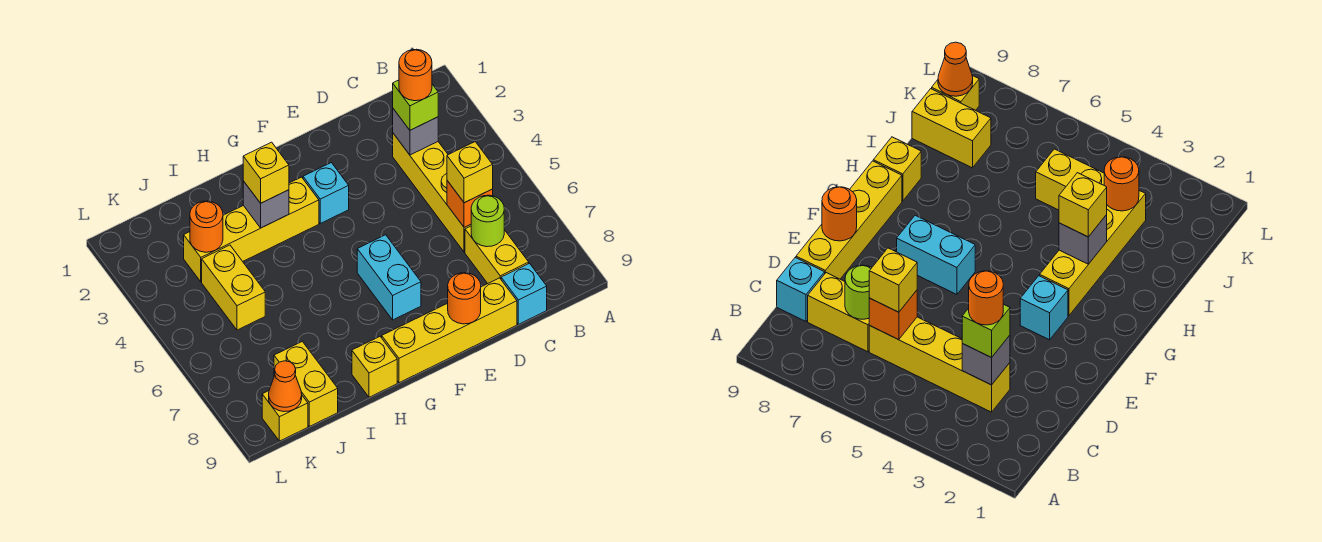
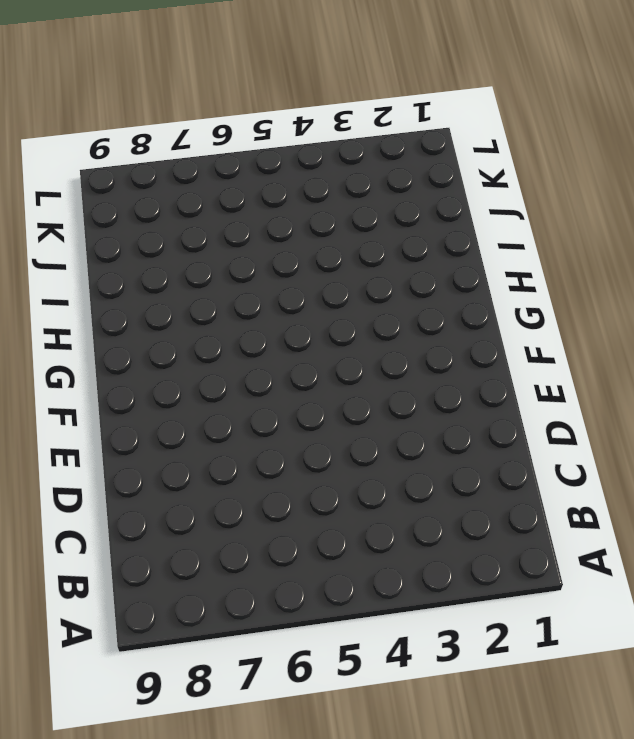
none -> yellow 1x4 brick [393,133,471,252]
none -> yellow 1x2 brick [465,226,529,283]
none -> cyan 1x1 brick [501,263,547,324]

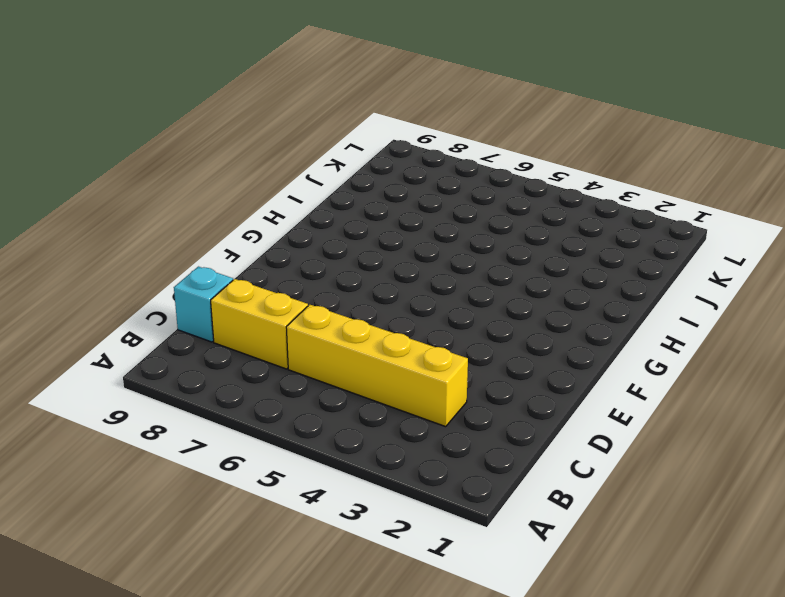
none -> yellow 1x4 brick [382,278,517,383]
none -> cyan 1x1 brick [303,163,349,223]
none -> cyan 1x2 brick [357,235,421,320]

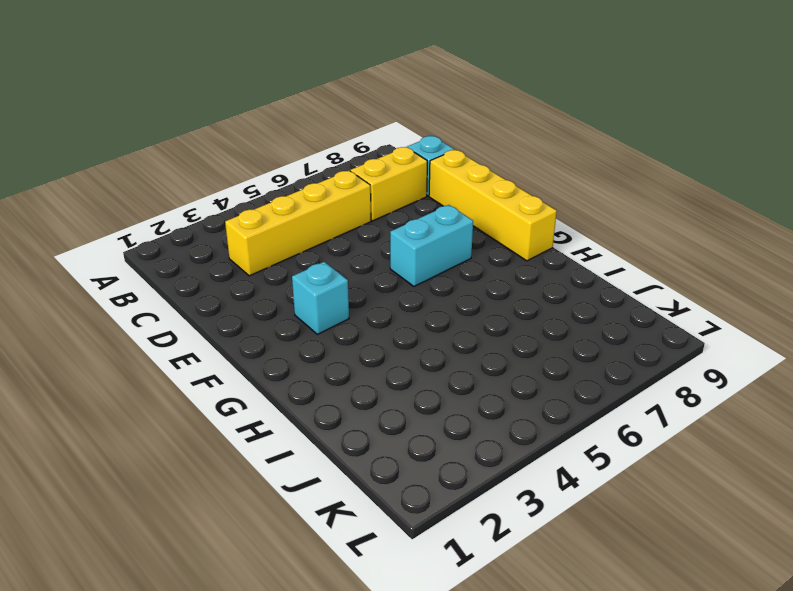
none -> yellow 1x4 brick [184,177,319,282]
none -> yellow 1x1 brick [352,337,397,397]
none -> yellow 1x2 brick [202,245,265,330]

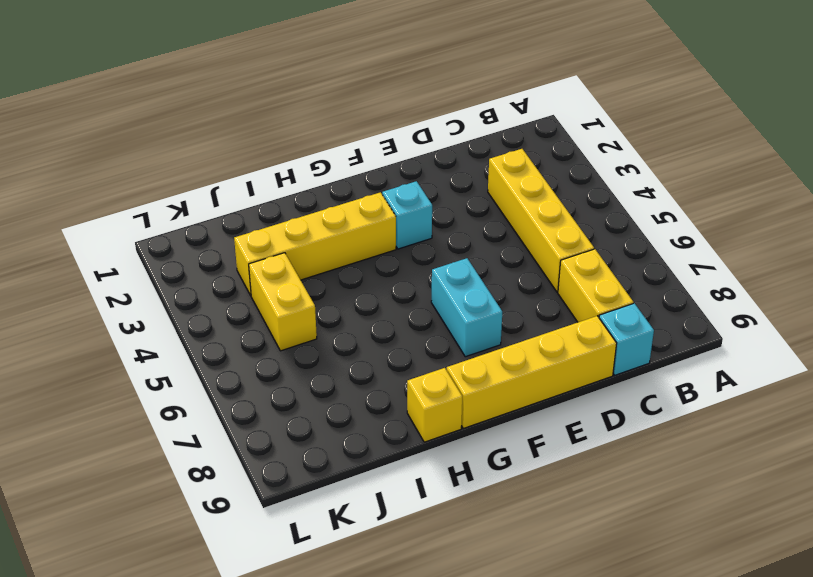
none -> yellow 1x2 brick [274,341,338,426]
none -> yellow 1x1 brick [262,391,308,441]
none -> grey 1x1 brick [393,109,438,155]

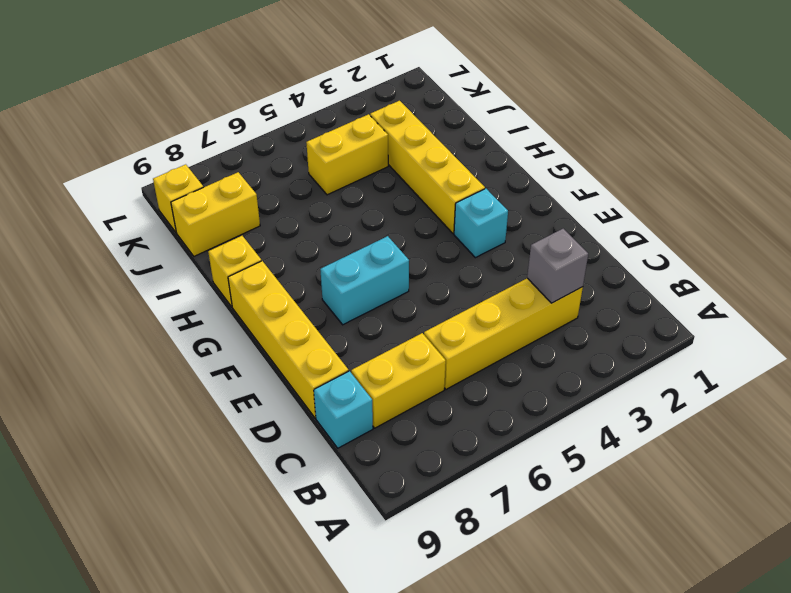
none -> orange 1x1 brick [447,181,493,227]
none -> lime 1x1 round brick [471,195,504,247]
none -> orange 1x1 round brick [448,273,481,324]

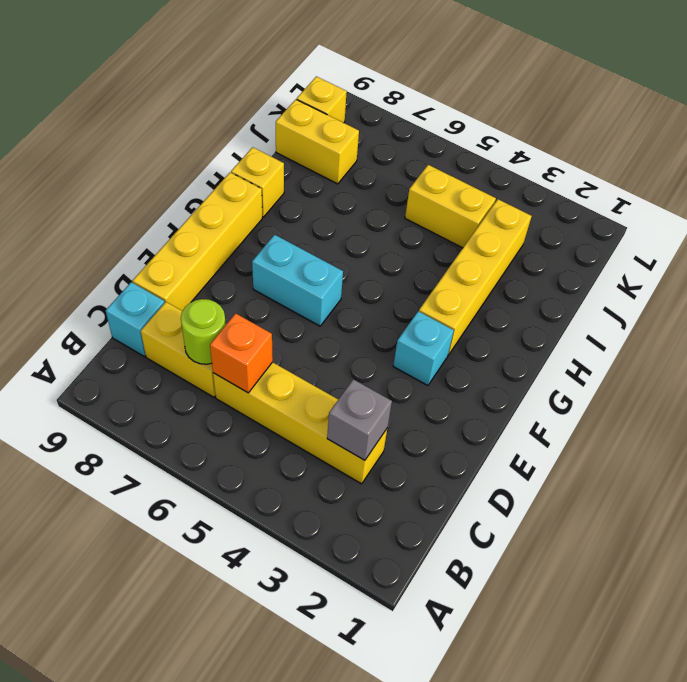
none -> orange 1x1 round brick [448,273,481,324]
none -> grey 1x1 brick [243,181,289,228]
none -> orange 1x1 round brick [190,201,223,252]

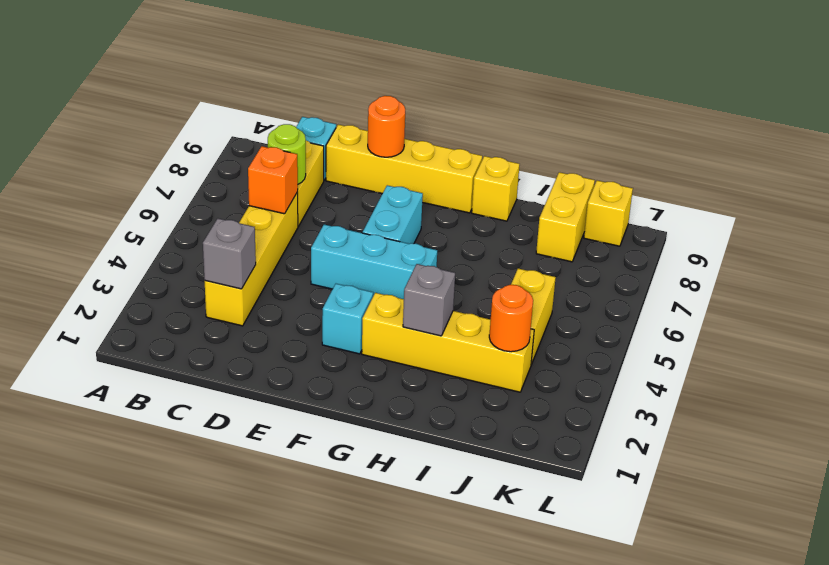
cyan 1x3 brick [311,225,437,299] -> none
none -> orange 1x1 cone [269,361,302,411]
none -> lime 1x1 brick [393,80,438,130]
none -> yellow 1x1 brick [447,142,493,203]

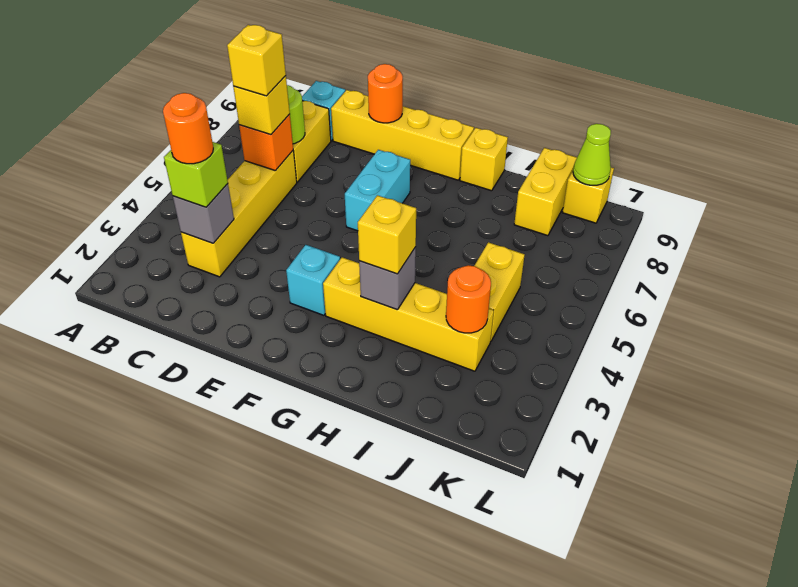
yellow 1x1 brick [227,25,286,96] -> none
lime 1x1 cone [573,124,611,185] -> orange 1x1 cone [269,361,302,411]

